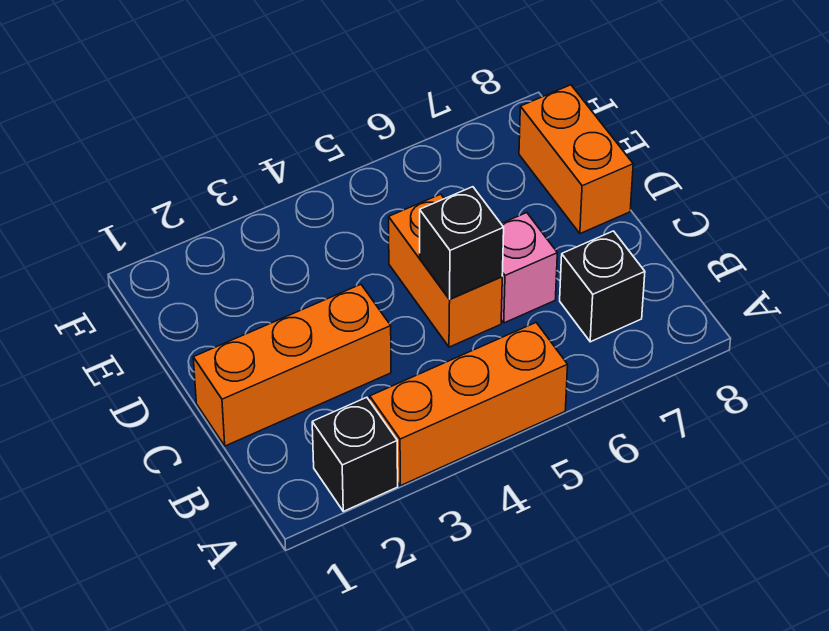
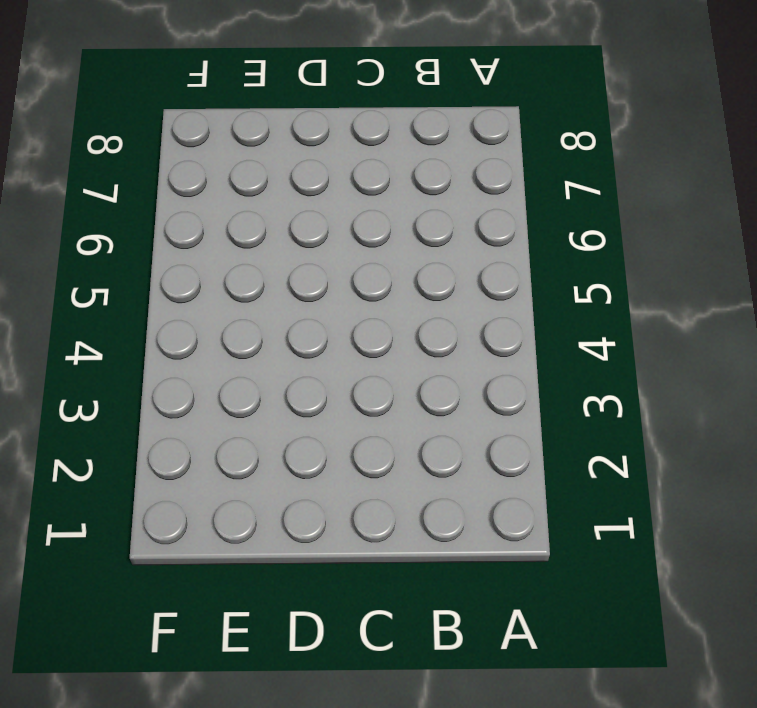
none -> black 1x1 brick [312,397,398,511]
none -> orange 1x3 brick [370,323,568,486]

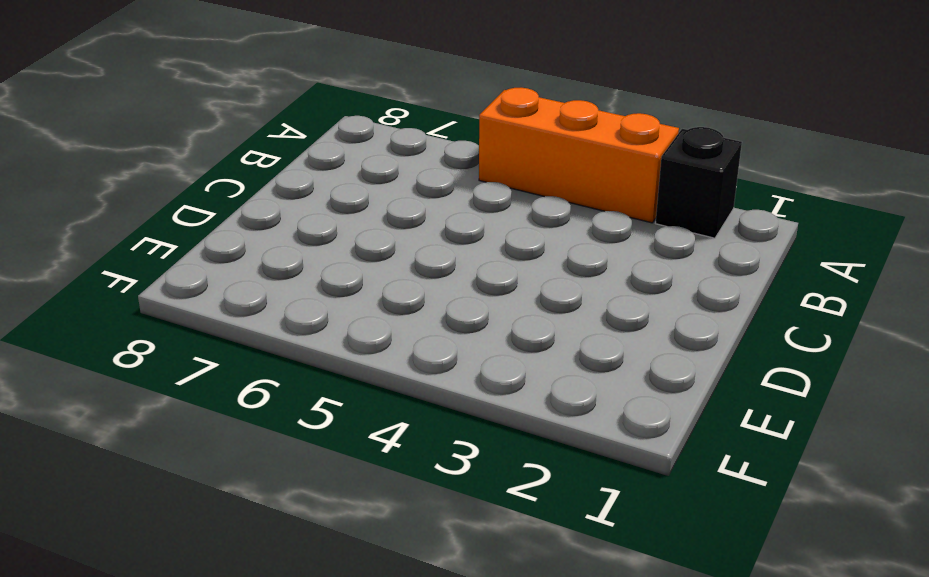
none -> black 1x1 brick [560,231,645,342]
none -> orange 1x3 brick [193,284,391,446]

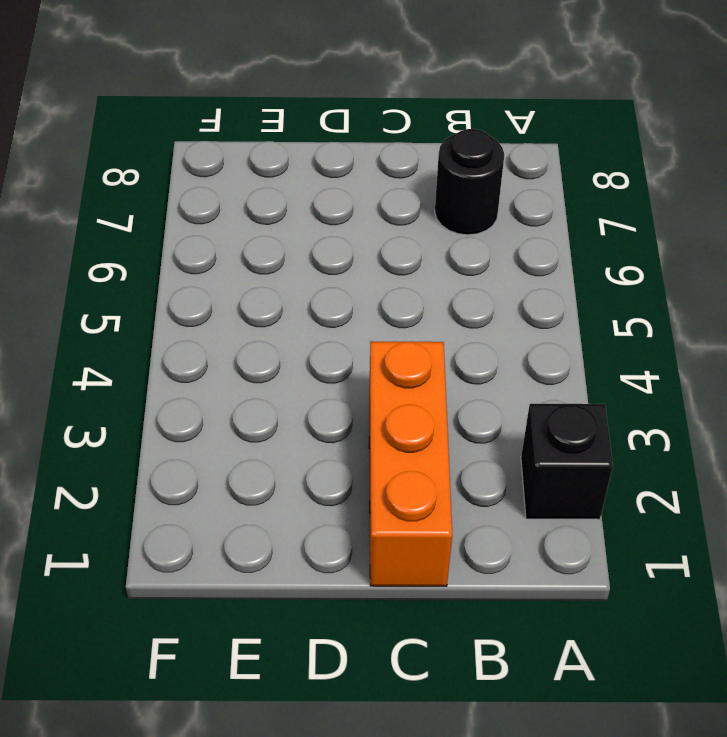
black 1x1 round brick [435,129,504,235] -> black 1x1 brick [560,231,645,342]
none -> orange 1x3 brick [370,323,568,486]
none -> orange 1x2 brick [389,194,502,347]

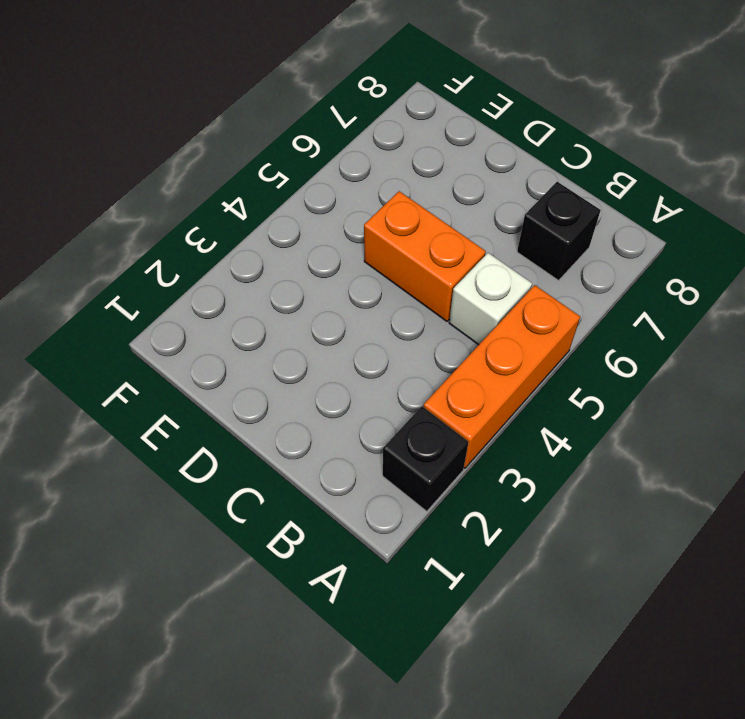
white 1x1 brick [449,253,532,345] -> none
none -> orange 1x3 brick [193,284,391,446]
none -> pink 1x1 brick [501,213,557,323]

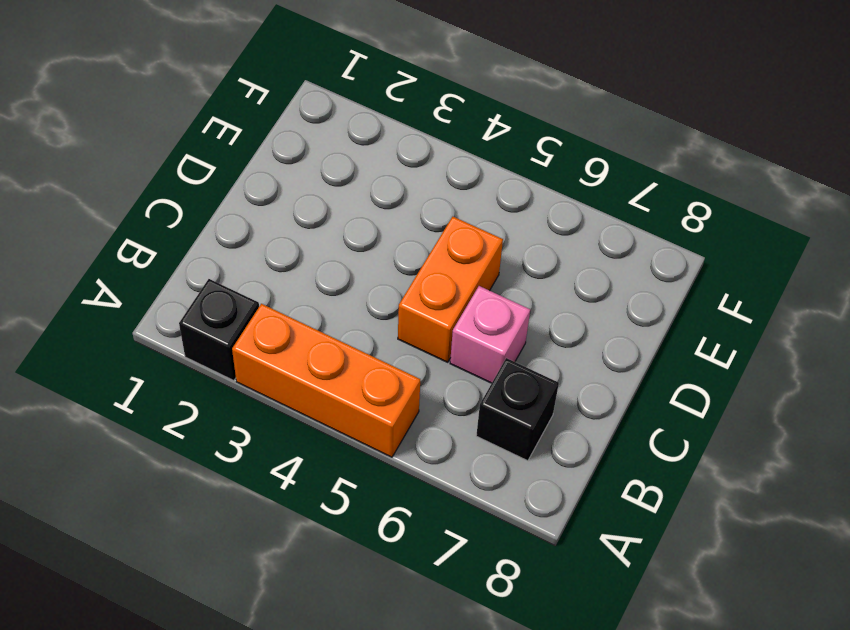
none -> orange 1x3 brick [193,284,391,446]
none -> orange 1x2 brick [519,85,633,234]

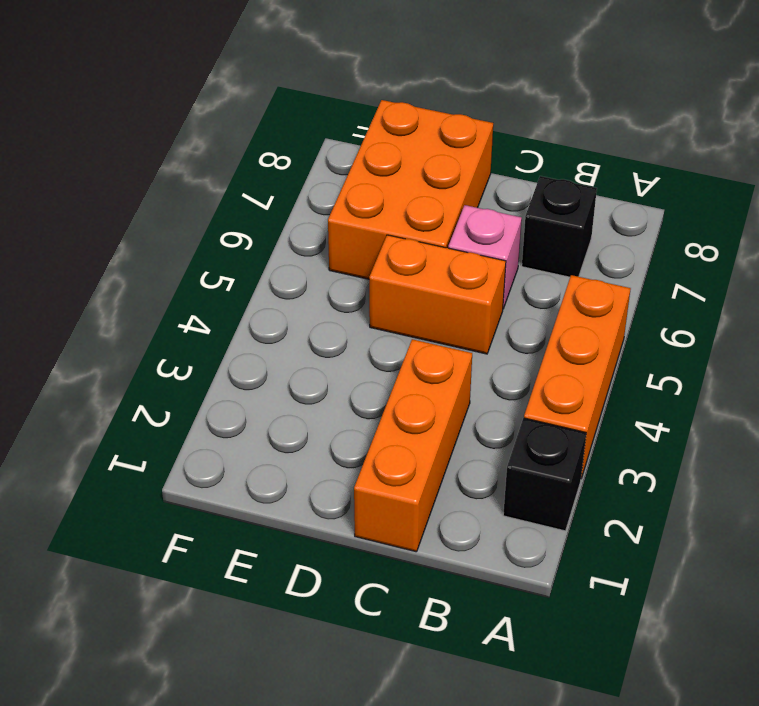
orange 2x3 brick [328,100,493,279] -> orange 1x2 brick [519,85,633,234]
none -> black 1x1 brick [420,187,504,299]

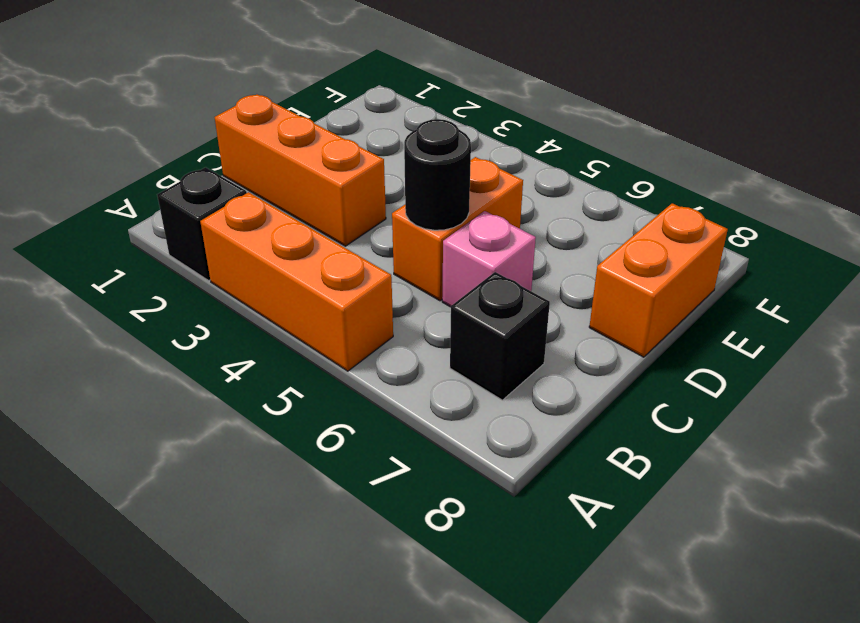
black 1x1 round brick [404,119,471,230] -> black 1x1 brick [420,187,504,299]

